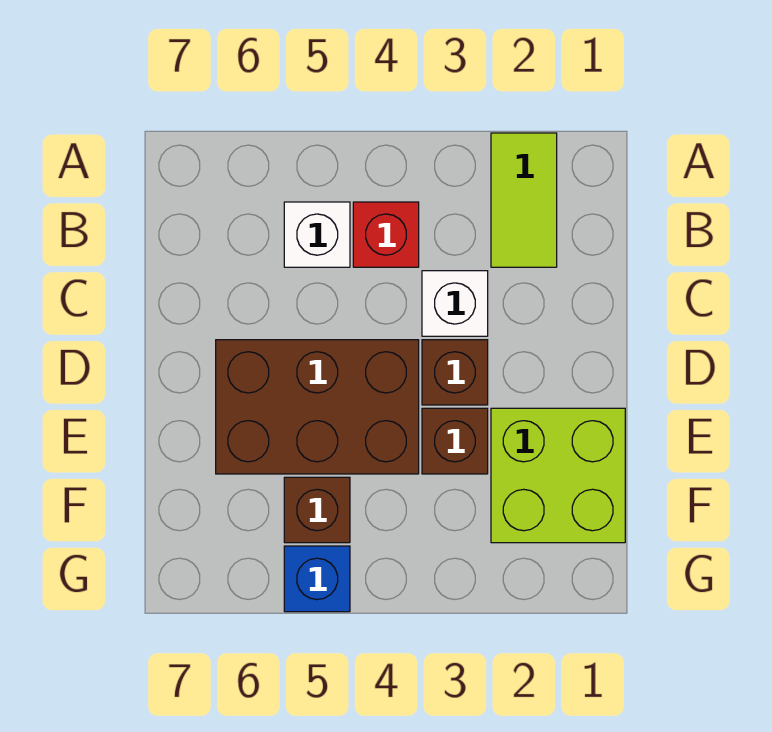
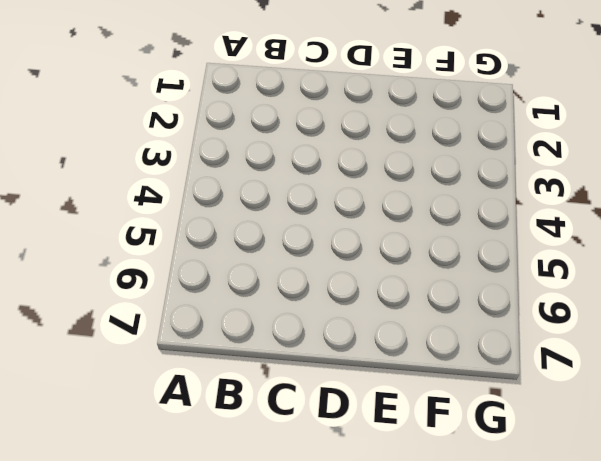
none -> lime 1x2 tile [491,133,557,267]
none -> red 1x1 brick [353,202,419,267]

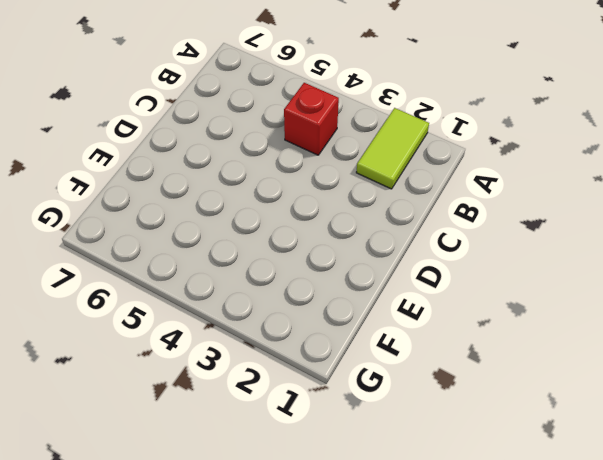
none -> white 1x1 brick [284,202,350,267]
none -> white 1x1 brick [422,271,488,336]

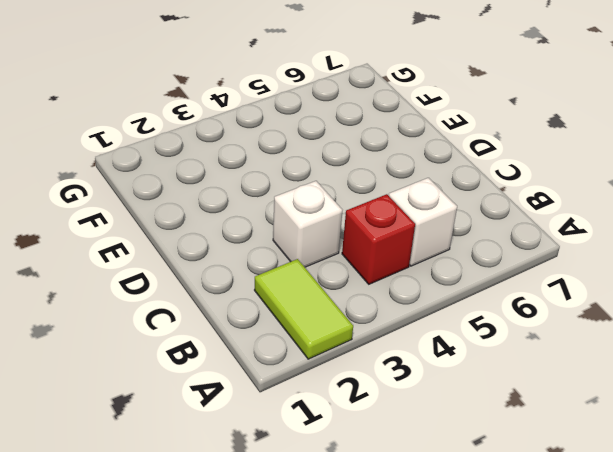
none -> brown 1x1 brick [422,340,488,405]
none -> brown 2x3 brick [216,340,419,474]

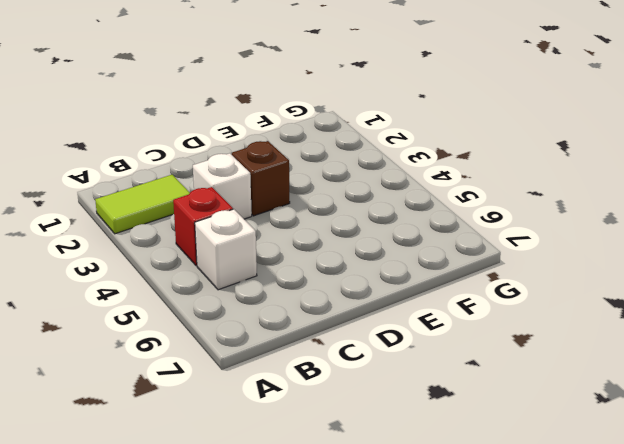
none -> brown 2x3 brick [216,340,419,474]
none -> lime 2x2 brick [491,408,625,543]

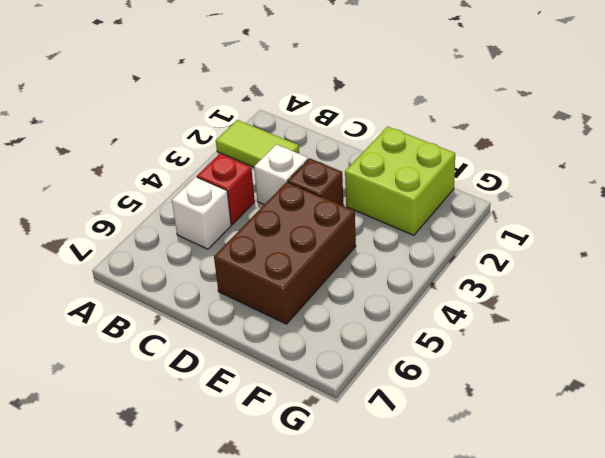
none -> brown 1x1 brick [422,408,488,474]
none -> brown 1x1 brick [284,477,350,543]

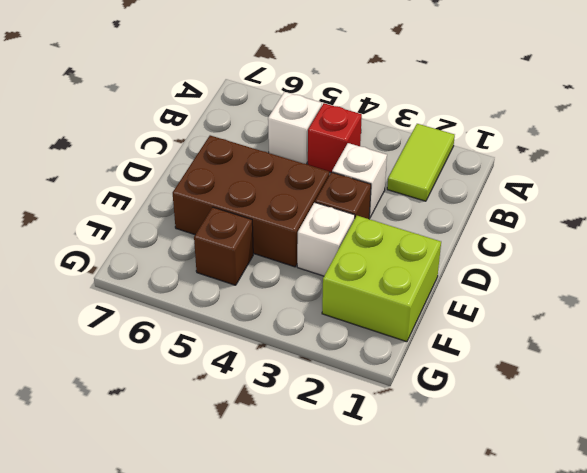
white 1x1 brick [297,202,355,276] -> brown 1x1 brick [422,408,488,474]
none -> blue 1x1 brick [284,546,350,612]

